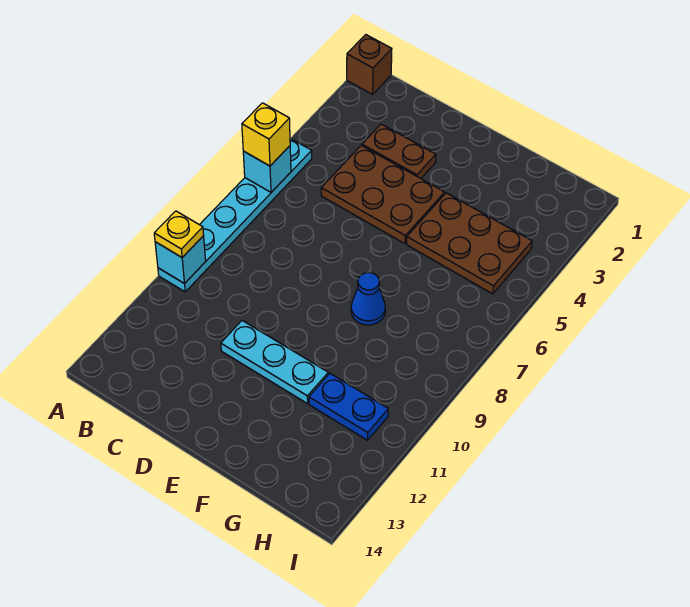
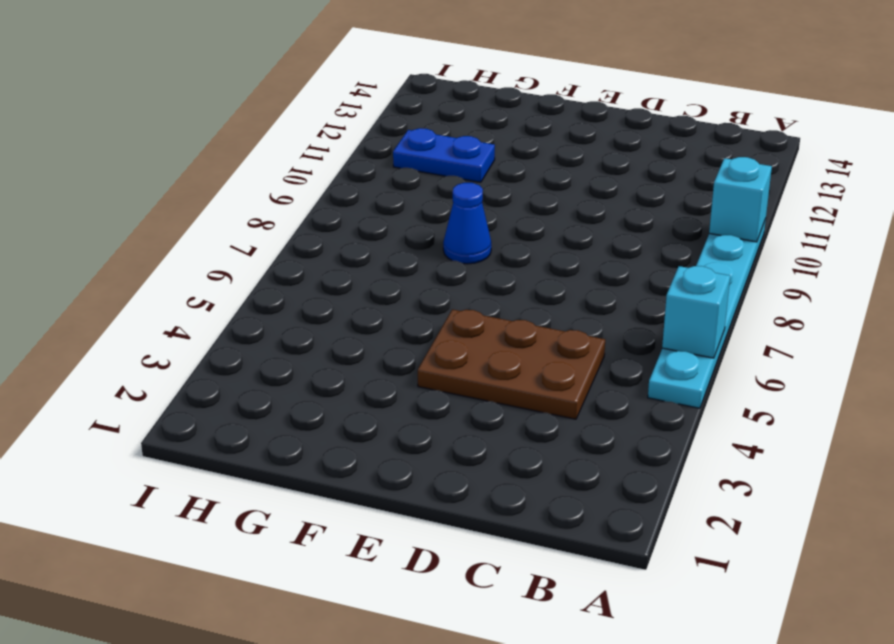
none -> brown 1x1 brick [347,35,392,94]
none -> brown 1x2 plate [362,124,436,178]
none -> cyan 1x3 plate [221,321,328,404]

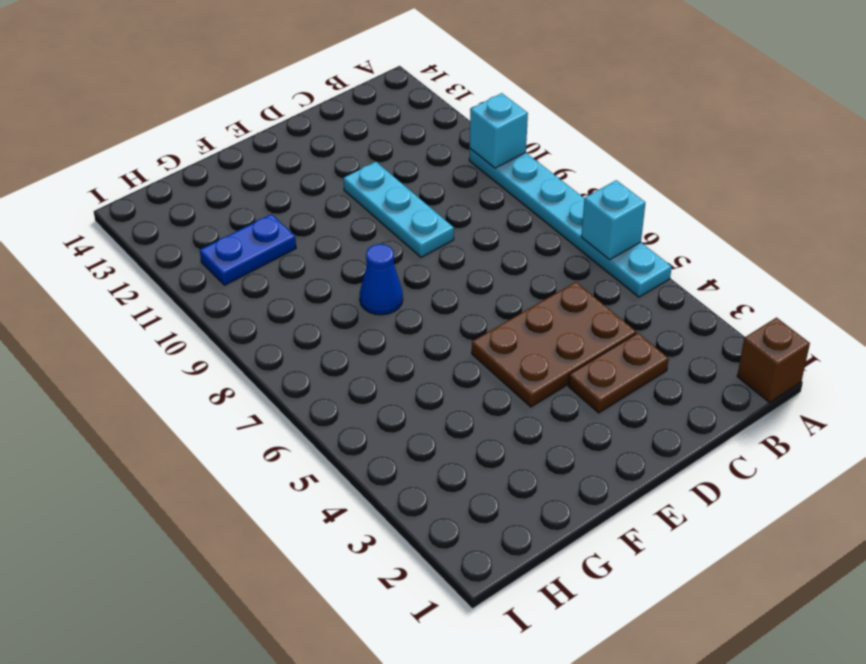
cyan 1x3 plate [343,162,454,257] -> cyan 1x3 plate turned to [221,321,328,404]
none -> brown 2x3 plate [407,193,532,294]
none -> yellow 1x1 brick [242,103,290,166]
none -> yellow 1x1 plate [154,211,203,257]

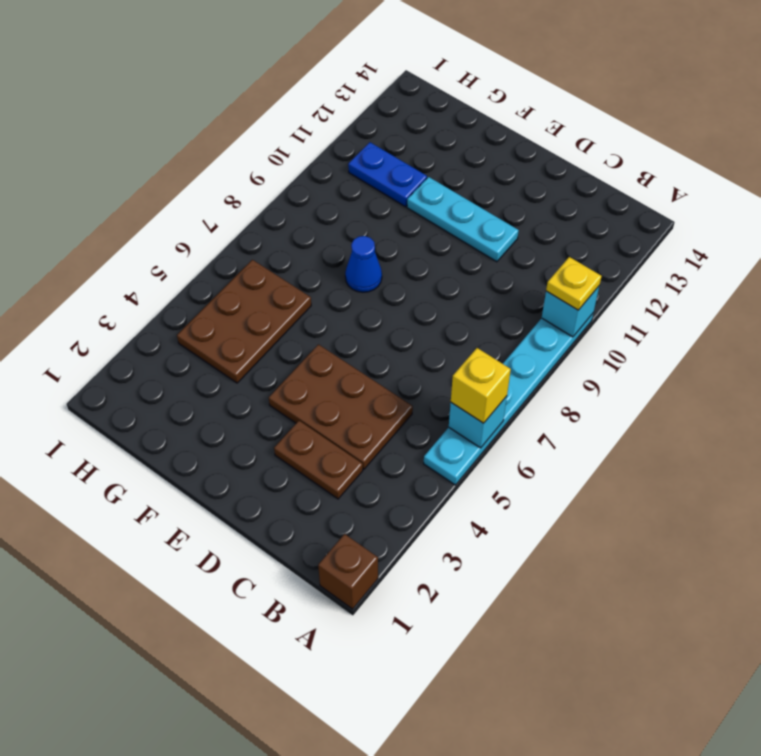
brown 2x3 plate [177,260,311,383] -> brown 2x3 plate turned to [407,193,532,294]

